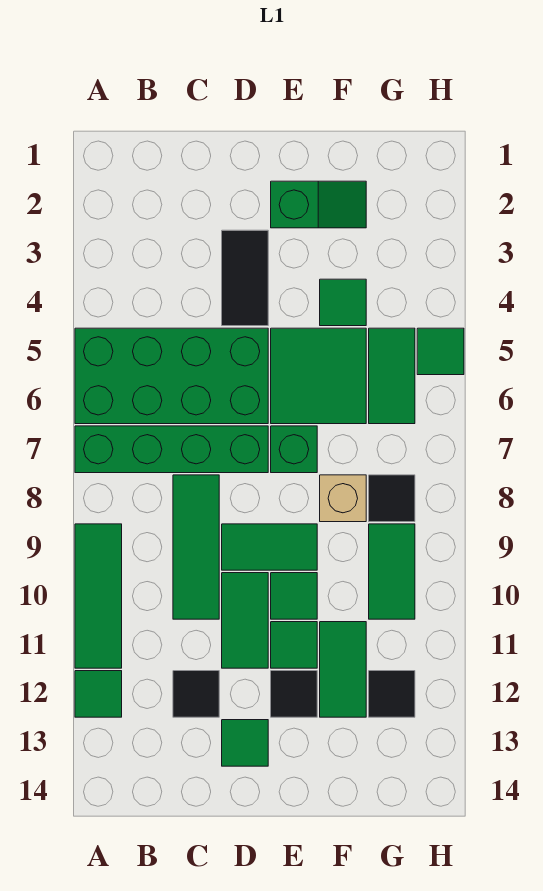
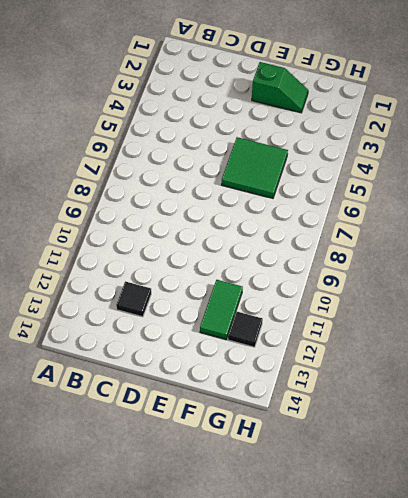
none -> green 2x4 brick [75,328,268,424]
none -> green 1x4 brick [75,426,268,473]
none -> green 1x3 tile [75,524,122,668]

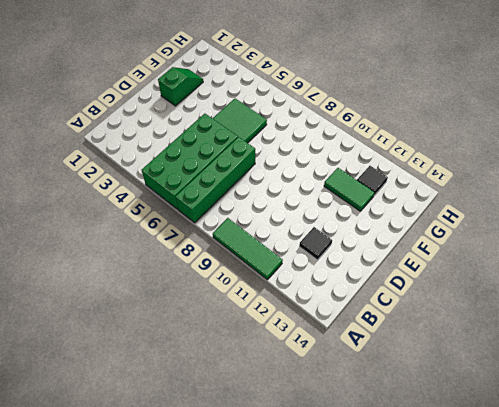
none -> green 1x1 tile [75,671,122,717]
none -> green 1x3 tile [173,475,219,619]
none -> black 1x2 tile [222,230,268,326]

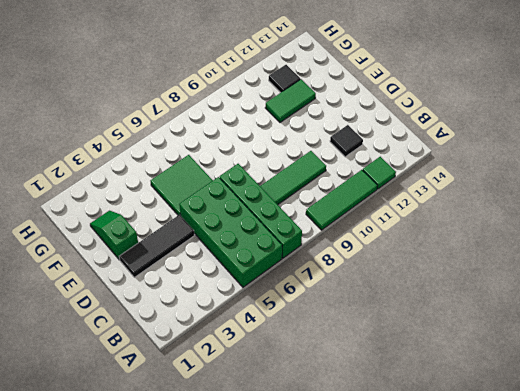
black 1x3 tile [119,215,195,277] -> black 1x2 tile [222,230,268,326]
none -> green 1x2 tile [222,524,317,570]
none -> green 1x2 tile [222,573,268,668]
none -> green 1x1 tile [222,720,268,766]

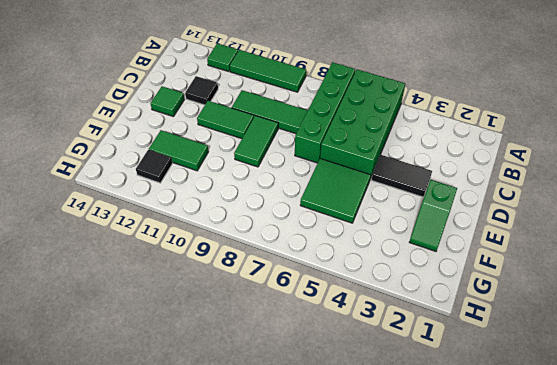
none -> green 1x1 brick [271,426,317,473]
none -> green 1x1 tile [271,573,317,619]
none -> green 1x1 tile [271,622,317,668]

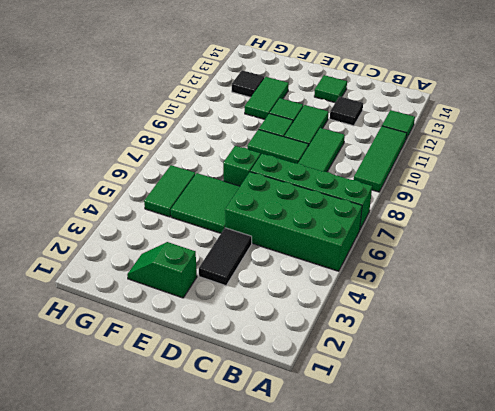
none -> black 1x1 tile [271,671,317,717]
none -> green 1x1 tile [320,279,366,326]
none -> tan 1x1 brick [320,475,366,522]

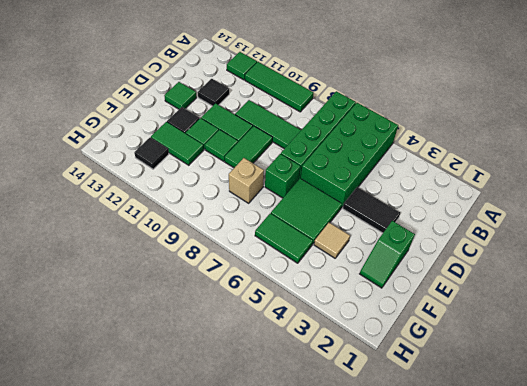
tan 1x1 tile [314,223,350,258] -> green 1x1 tile [320,279,366,326]
none -> black 1x1 tile [369,475,415,522]
none -> green 1x2 tile [369,524,415,619]
none -> green 1x1 tile [417,328,464,375]

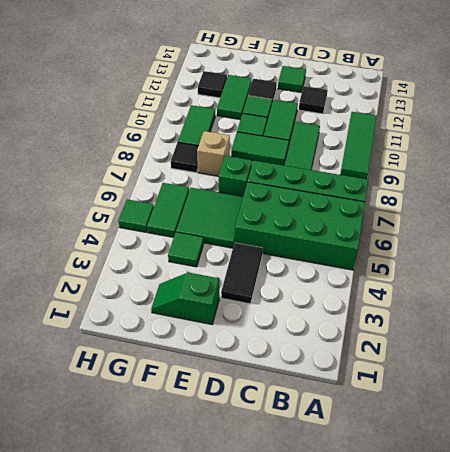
none -> green 1x1 tile [75,671,122,717]

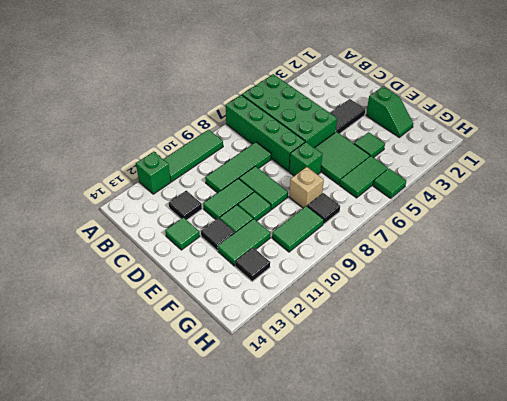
green 1x1 brick [136,152,171,194] -> green 1x1 tile [75,671,122,717]

